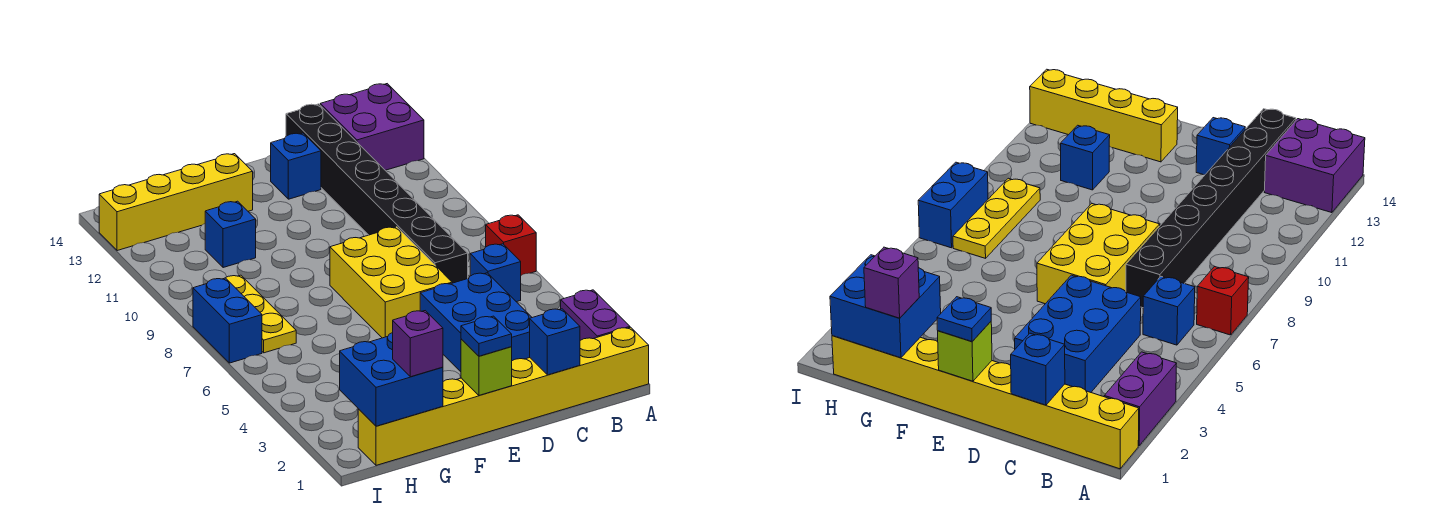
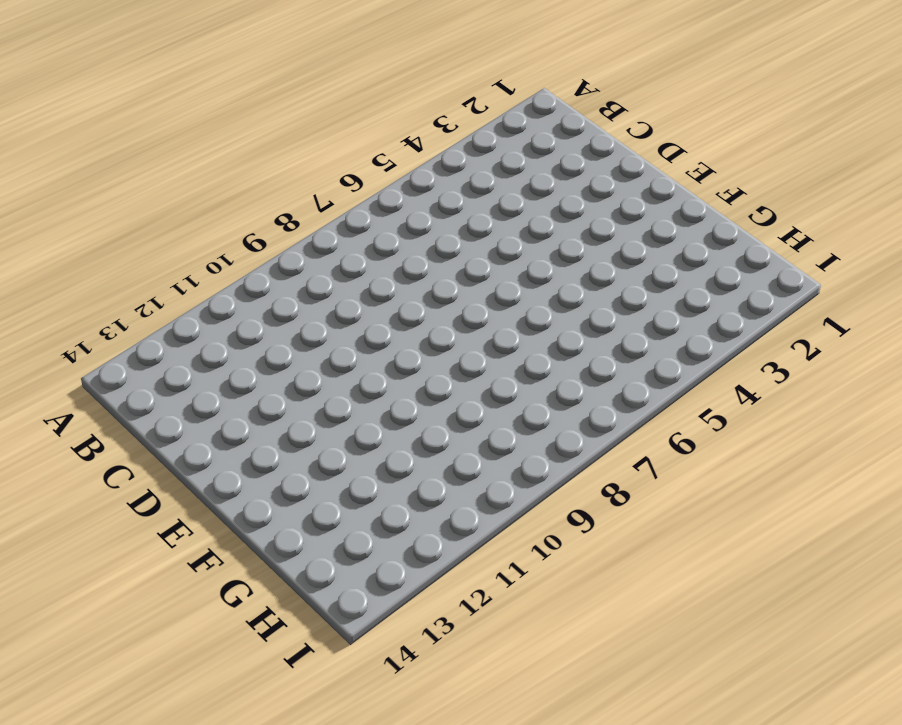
none -> yellow 1x8 brick [358,327,649,465]
none -> purple 1x2 brick [561,290,630,340]
none -> red 1x1 brick [486,215,536,275]

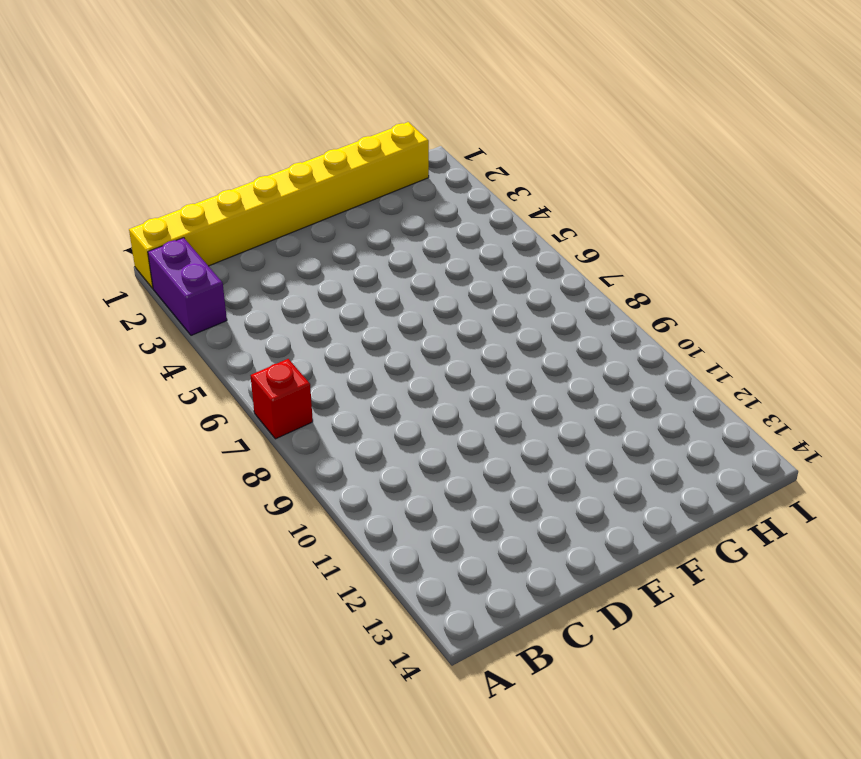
none -> purple 2x2 brick [320,84,424,170]
none -> blue 1x1 brick [470,244,521,302]
none -> blue 2x3 brick [420,273,532,372]

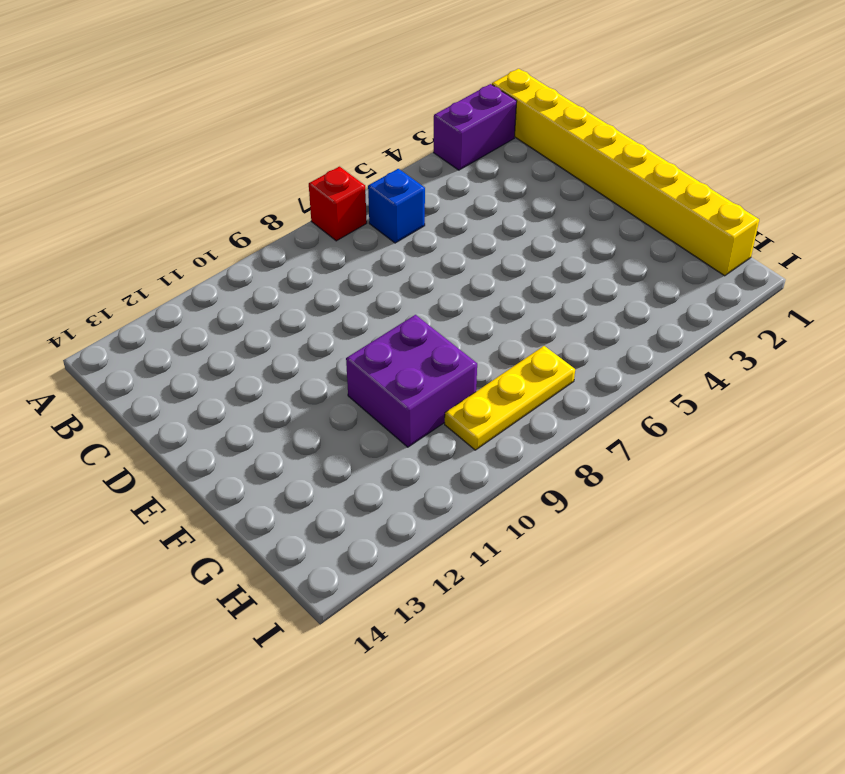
purple 2x2 brick [346,315,477,447] -> purple 2x2 brick moved to [320,84,424,170]
none -> blue 2x3 brick [420,273,532,372]
none -> black 1x8 brick [286,104,468,283]
none -> yellow 2x3 brick [330,227,452,338]

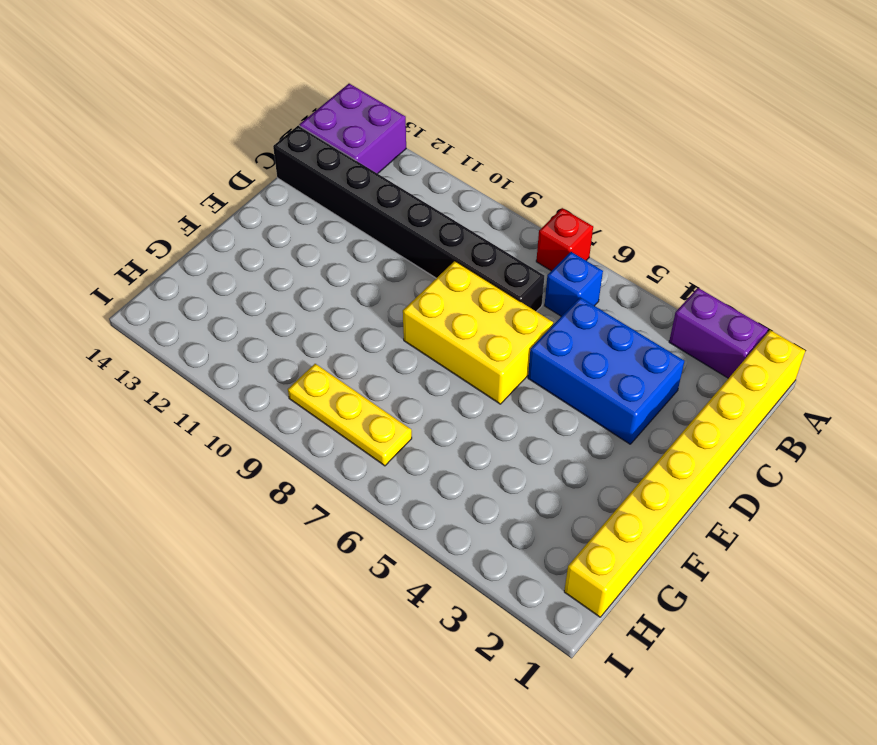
none -> blue 1x1 brick [271,133,321,199]
none -> yellow 1x4 brick [99,154,253,251]
none -> blue 1x1 brick [205,201,256,268]

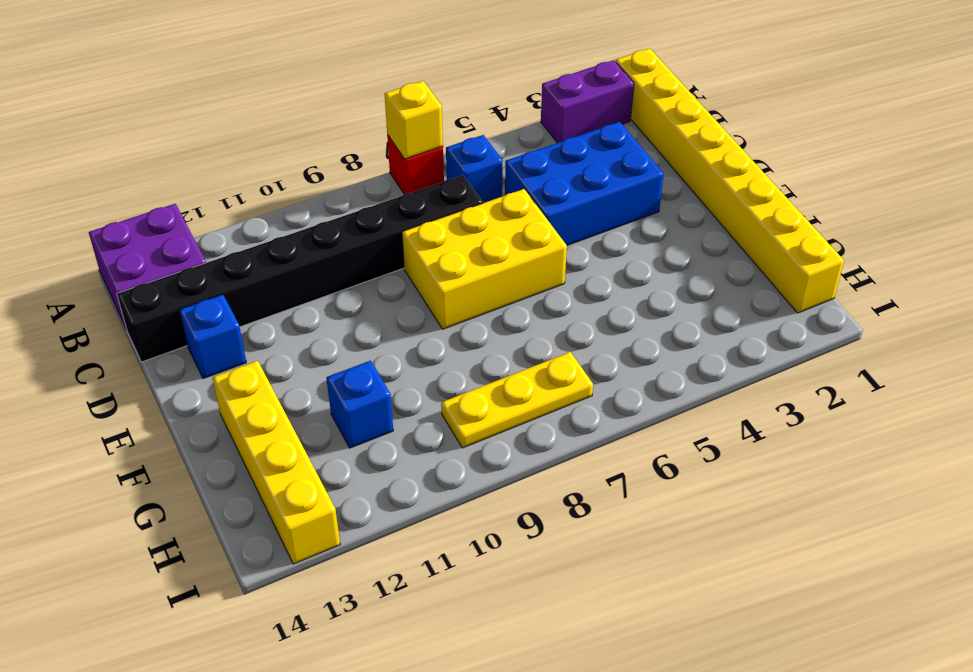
yellow 1x1 brick [385,81,443,159] -> none
none -> blue 1x2 brick [193,278,262,363]
none -> blue 1x1 brick [530,309,580,375]
none -> lime 1x1 brick [461,339,512,395]

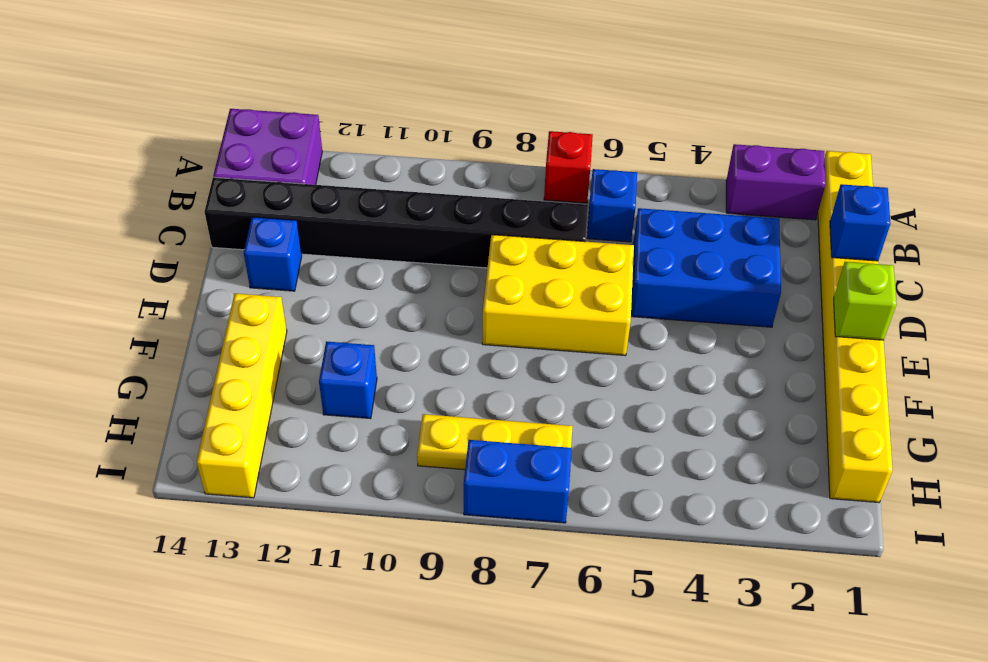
none -> blue 2x2 brick [340,333,443,426]
none -> blue 1x1 plate [461,316,512,356]
none -> purple 1x1 brick [393,311,443,377]

